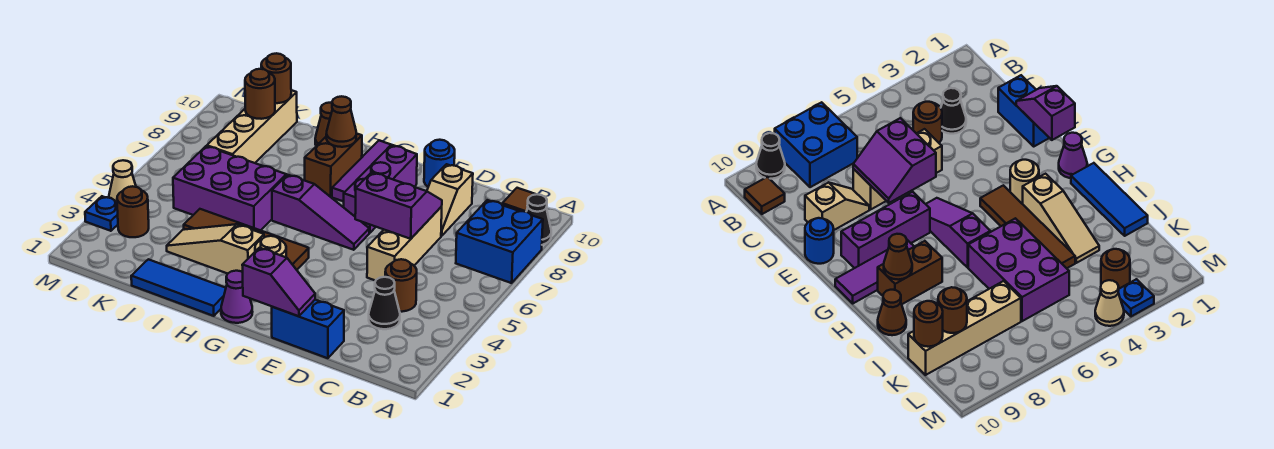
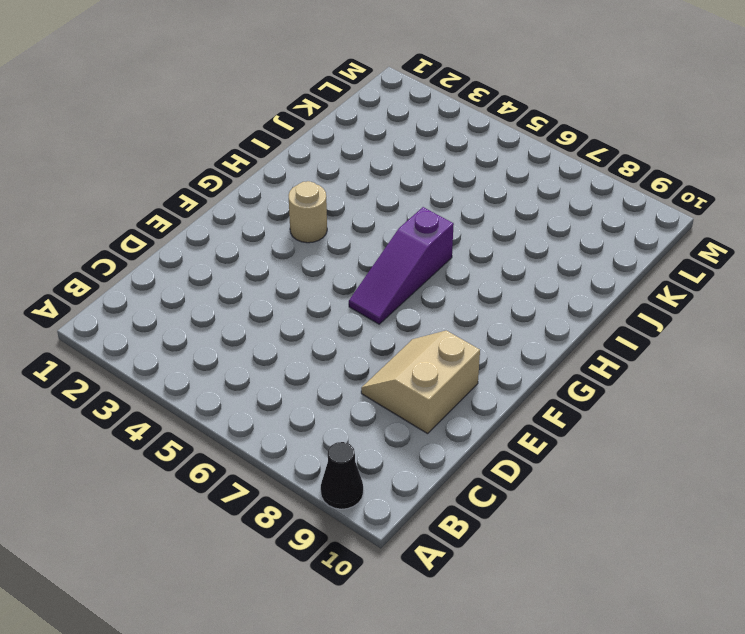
tan 2x2 slope [361,331,480,434] -> tan 1x2 slope [427,164,473,236]
none -> blue 2x2 brick [456,200,543,283]
none -> brown 1x1 tile [502,188,536,212]
none -> black 1x1 cone [369,277,400,329]

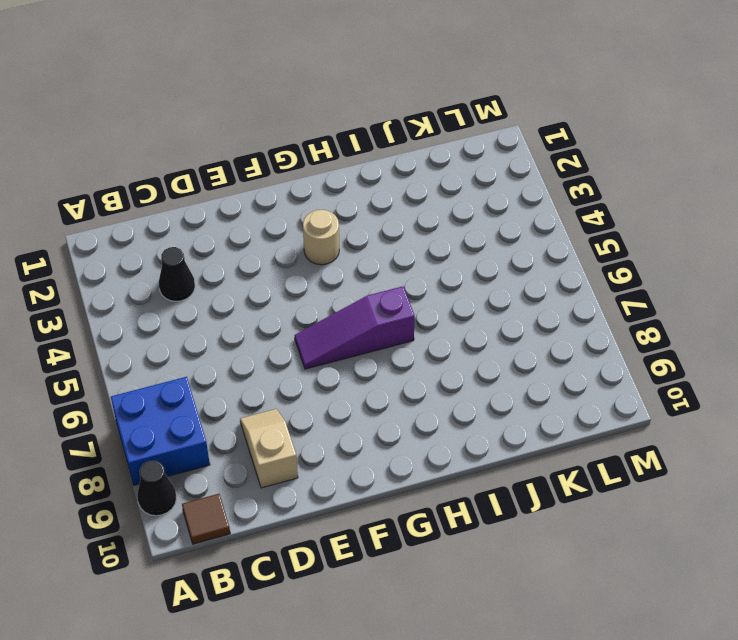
none -> brown 1x1 round brick [385,259,417,312]
none -> blue 1x2 brick [272,300,344,358]
none -> tan 1x3 brick [367,207,442,281]

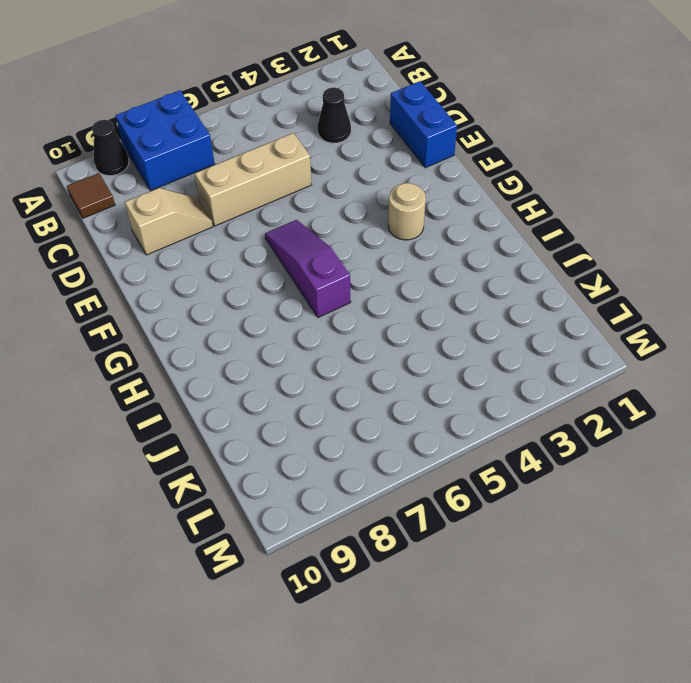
none -> brown 1x1 round brick [385,259,417,312]
none -> blue 1x1 round brick [424,140,455,187]
none -> purple 1x3 brick [344,145,417,233]

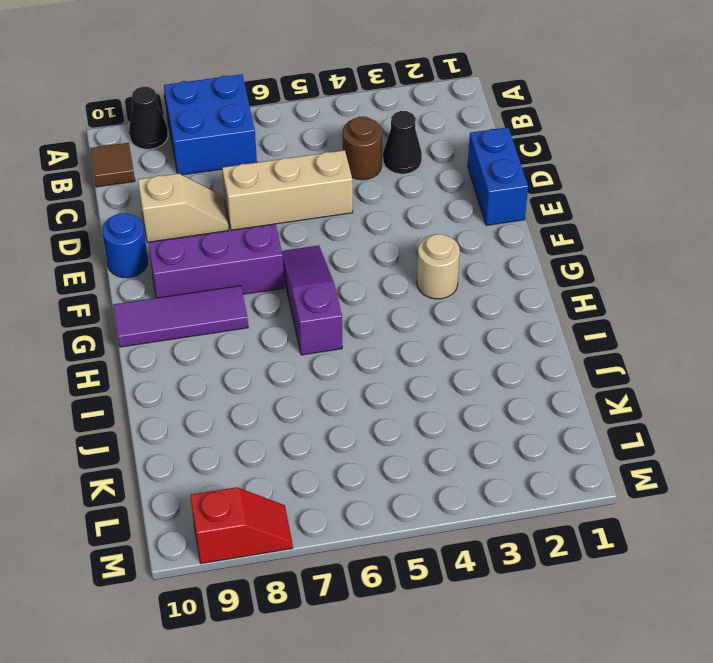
red 1x2 slope [190,487,293,564] -> none
none -> purple 1x1 cone [221,271,252,323]
none -> brown 1x4 tile [184,209,309,270]
none -> blue 1x3 tile [131,259,226,316]

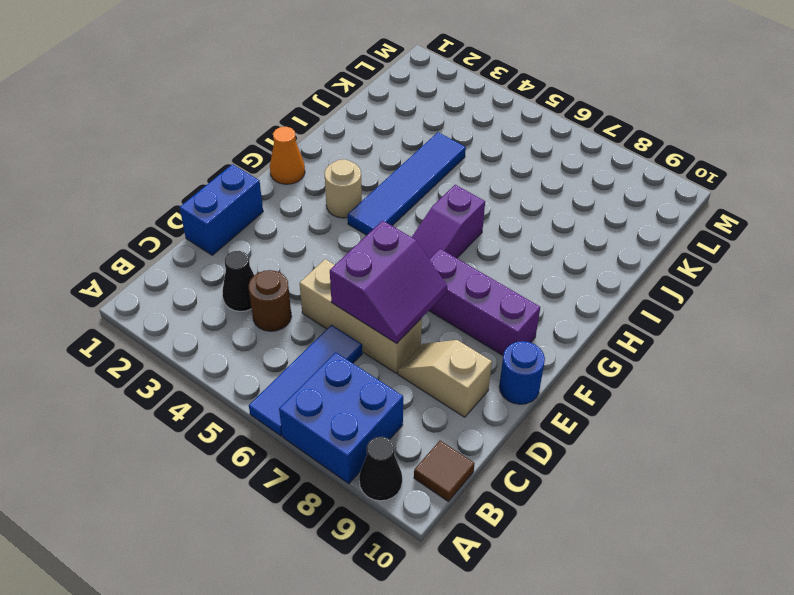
blue 1x3 tile [249,325,362,436] -> blue 1x3 tile moved to [131,259,226,316]
orange 1x1 cone [270,127,305,184] -> purple 1x1 cone [221,271,252,323]
blue 1x4 tile [348,132,466,235] -> brown 1x4 tile [184,209,309,270]
none -> purple 1x3 tile [332,141,395,202]
none -> tan 1x3 slope [167,224,264,274]
none -> brown 1x2 brick [305,133,362,197]

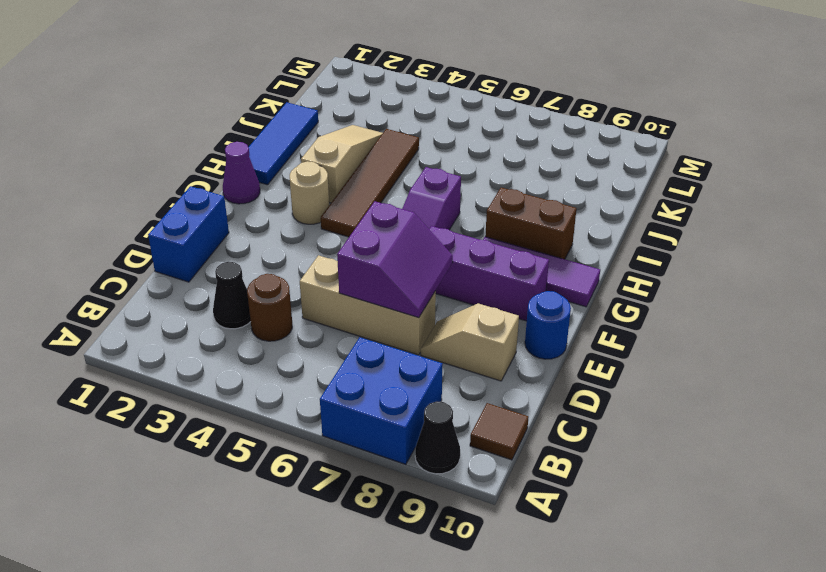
none -> purple 2x3 brick [173,146,286,230]
none -> brown 1x1 cone [315,103,332,146]
none -> tan 1x4 brick [207,90,297,163]

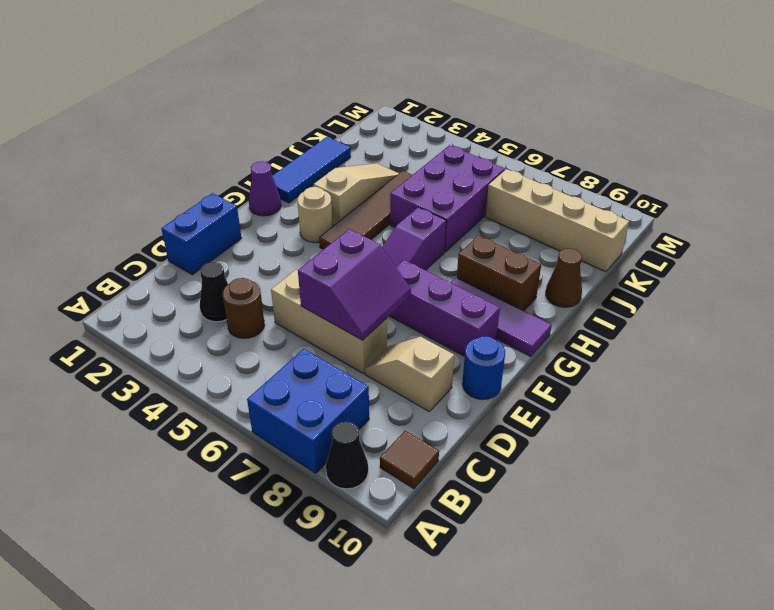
none -> brown 1x1 round brick [117,186,149,237]
none -> blue 1x1 plate [85,196,118,231]
none -> tan 1x1 cone [109,160,136,201]

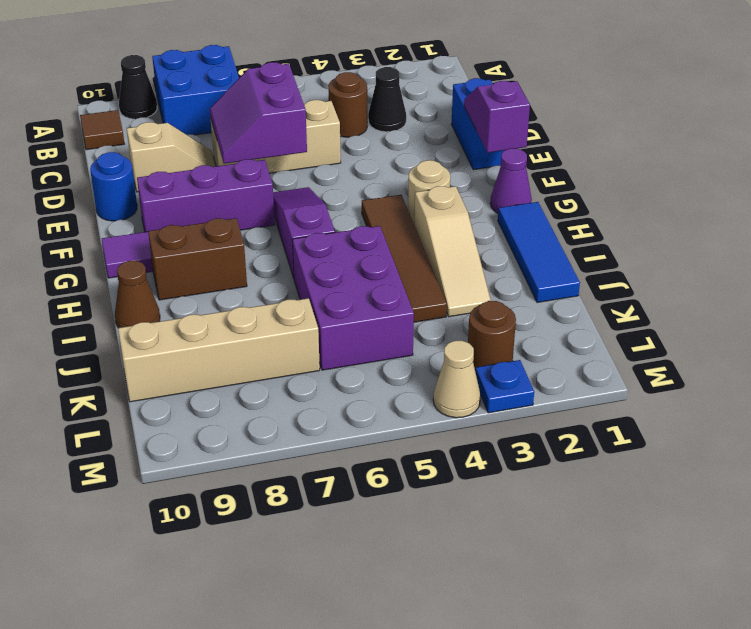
none -> brown 1x1 cone [326,96,356,147]
none -> brown 1x1 round brick [245,69,275,119]
none -> brown 1x1 round brick [261,53,291,103]

